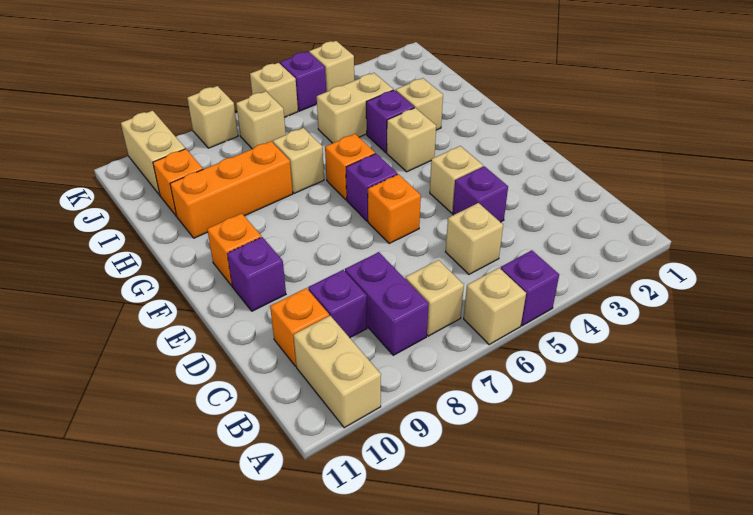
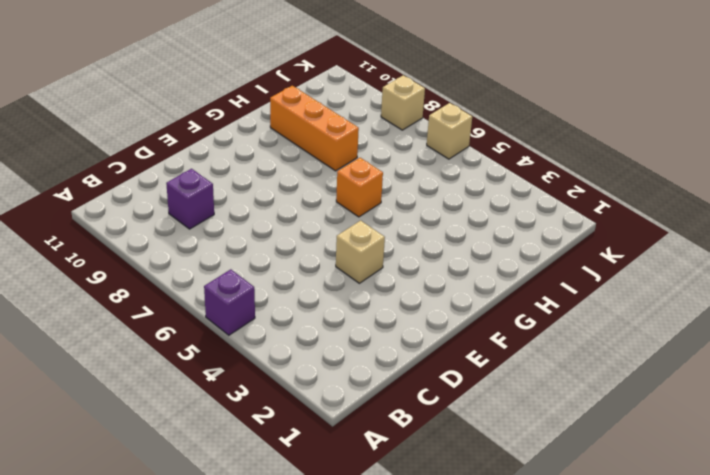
none -> tan 1x1 brick [464,268,526,345]
none -> tan 1x2 brick [293,316,381,428]
none -> tan 1x1 brick [405,260,464,336]

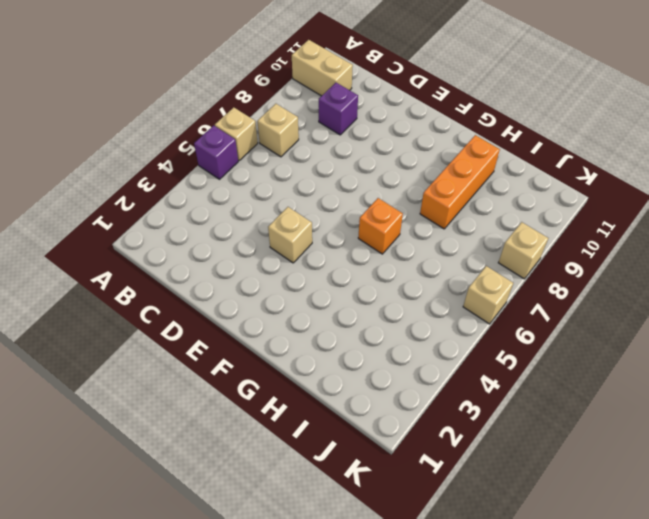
none -> purple 1x2 brick [345,252,429,355]
none -> tan 1x1 brick [446,203,503,274]
none -> orange 1x1 brick [270,288,329,366]

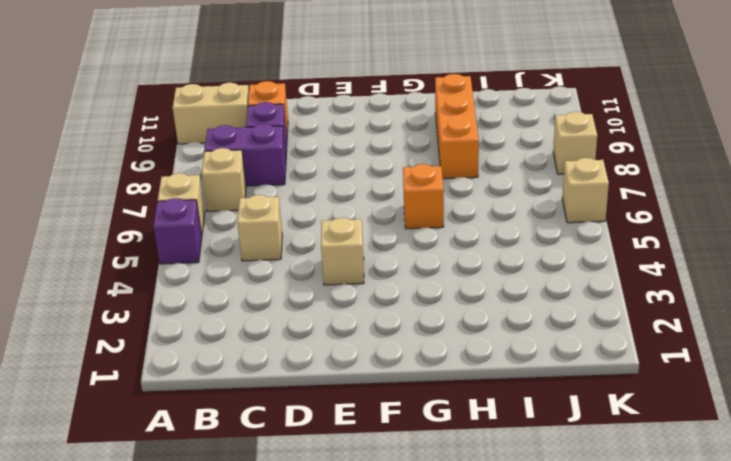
none -> purple 1x1 brick [453,166,508,222]
none -> orange 1x1 brick [368,174,421,244]
none -> purple 1x1 brick [227,237,286,311]

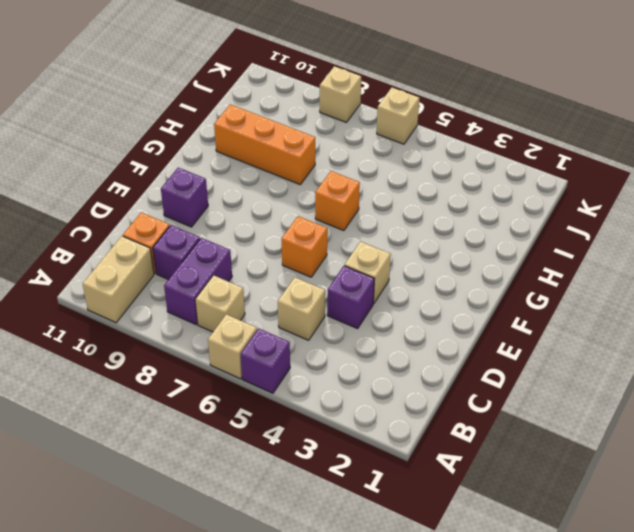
none -> purple 1x1 brick [346,154,397,221]
none -> orange 1x1 brick [207,213,261,286]
none -> tan 1x1 brick [387,108,436,172]

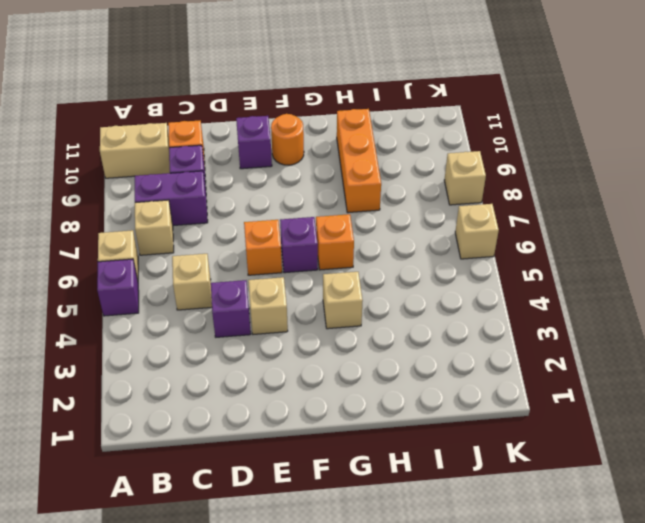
orange 1x1 round brick [271,114,304,165] -> orange 1x1 brick [207,213,261,286]
none -> tan 1x1 brick [396,78,443,130]
none -> purple 1x1 brick [366,90,414,152]
none -> tan 1x1 brick [273,128,324,193]

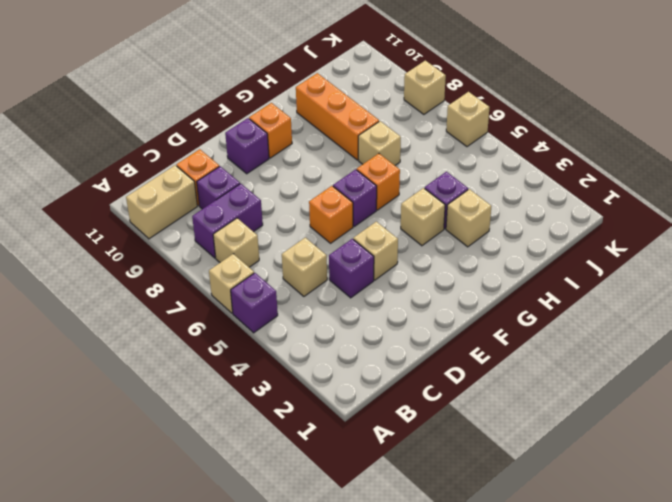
none -> tan 1x2 brick [317,73,393,143]
none -> orange 1x1 brick [153,149,203,216]
none -> tan 1x1 brick [236,91,286,149]

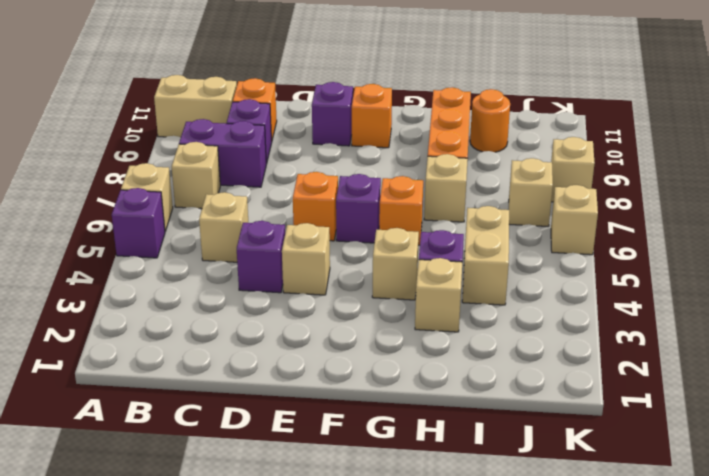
orange 1x1 round brick [470,89,510,152] -> orange 1x1 brick [153,149,203,216]
none -> tan 1x2 brick [121,111,185,195]
none -> tan 1x1 brick [309,41,354,92]
none -> purple 1x1 brick [280,52,326,111]

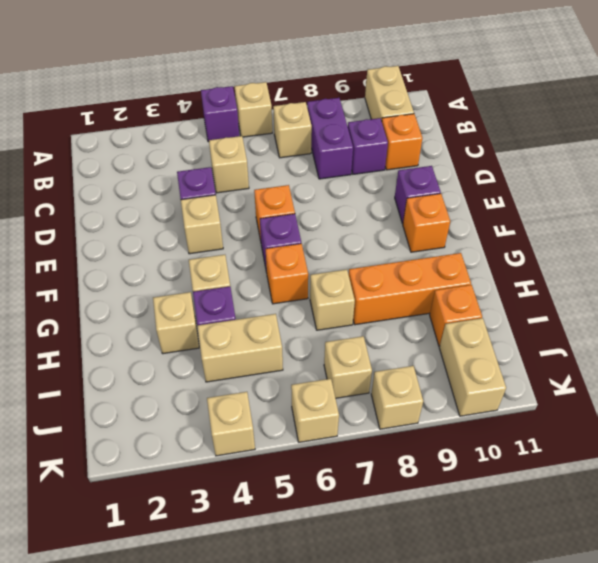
none -> purple 1x1 brick [280,52,326,111]

